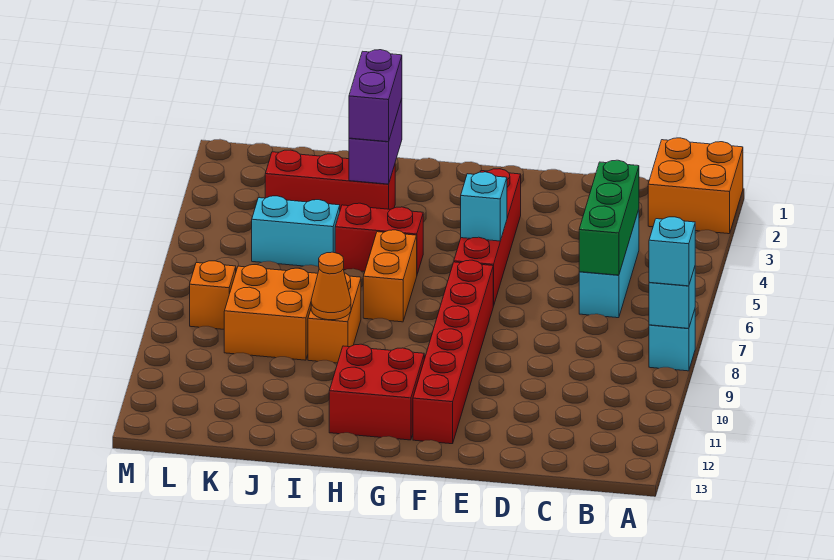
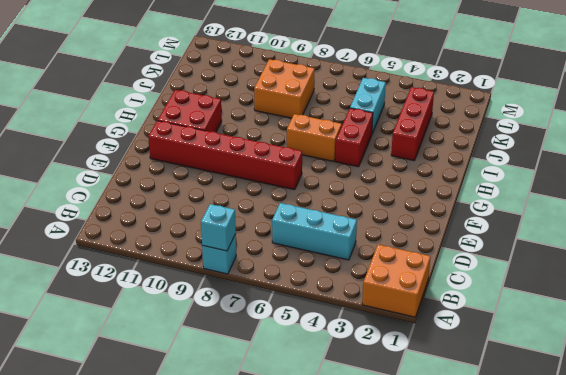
none -> red 1x4 brick [454,169,521,306]
none -> orange 1x2 brick [308,273,361,363]
none -> orange 1x1 brick [190,261,236,329]

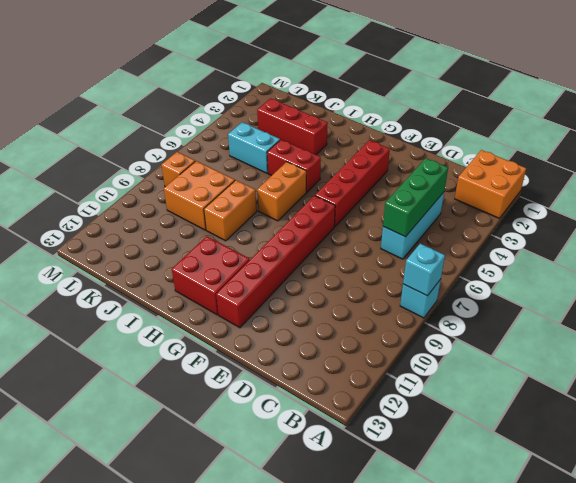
none -> cyan 1x1 brick [461,172,507,241]
none -> purple 1x2 brick [349,99,402,184]
none -> orange 1x1 cone [311,252,351,320]

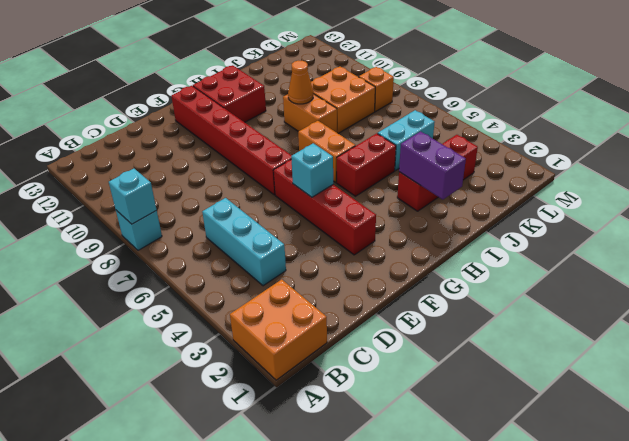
none -> green 1x3 brick [579,160,639,275]
none -> cyan 1x1 brick [649,217,695,286]
none -> purple 1x2 brick [349,50,402,142]

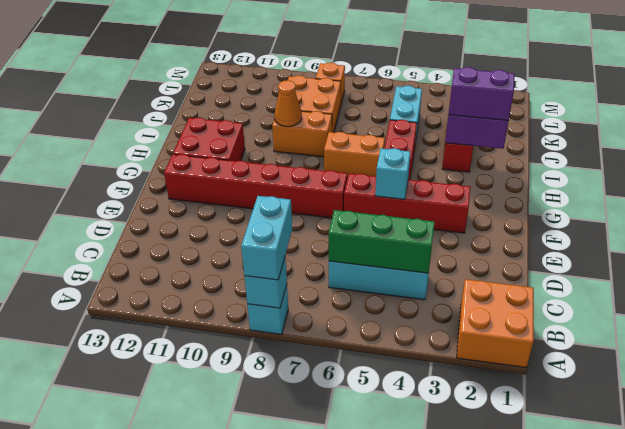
cyan 1x2 brick [241,196,292,280] -> cyan 1x1 brick [649,217,695,286]

